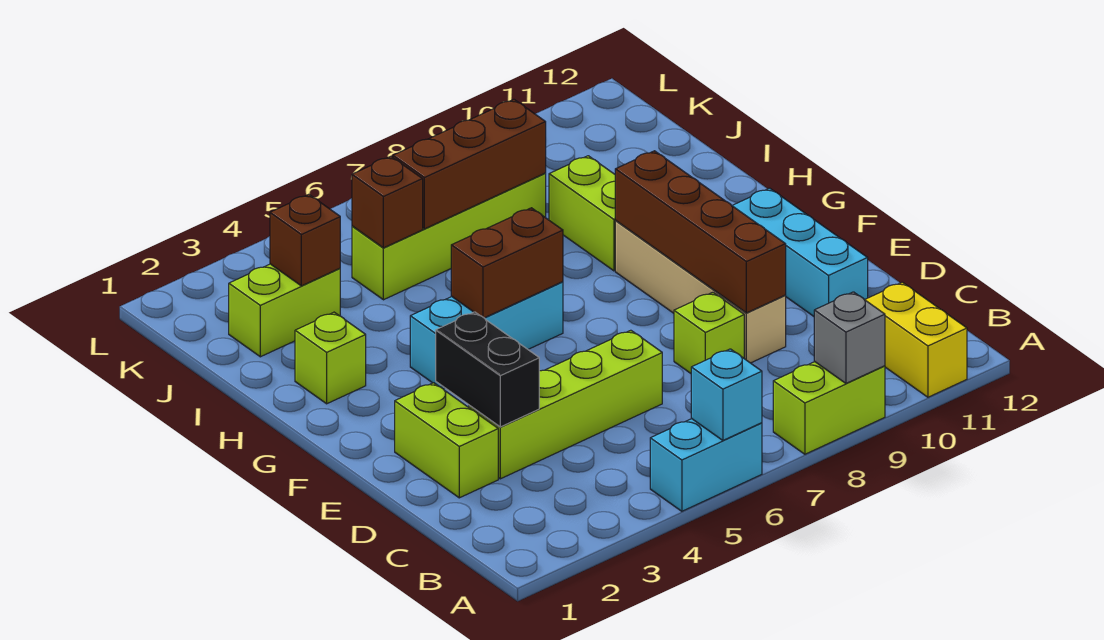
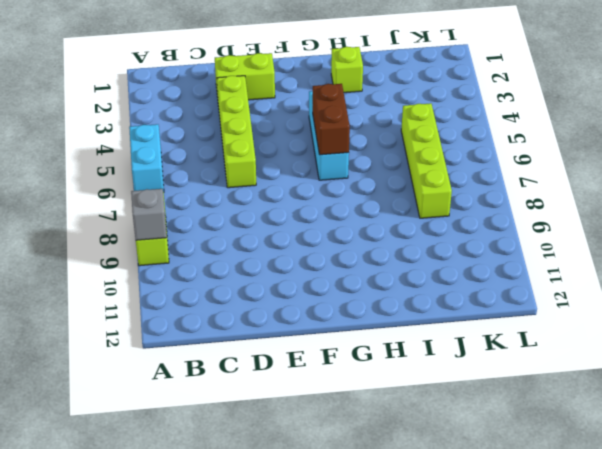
none -> yellow 1x2 brick [865,282,967,397]
none -> lime 1x1 brick [674,292,744,373]
none -> tan 1x4 brick [615,221,786,363]

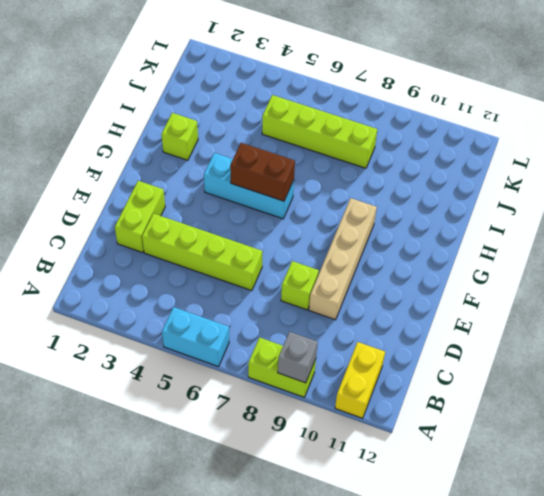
none -> cyan 1x3 brick [732,188,868,316]
none -> lime 1x2 brick [549,156,616,271]
none -> lime 1x2 brick [229,264,340,357]

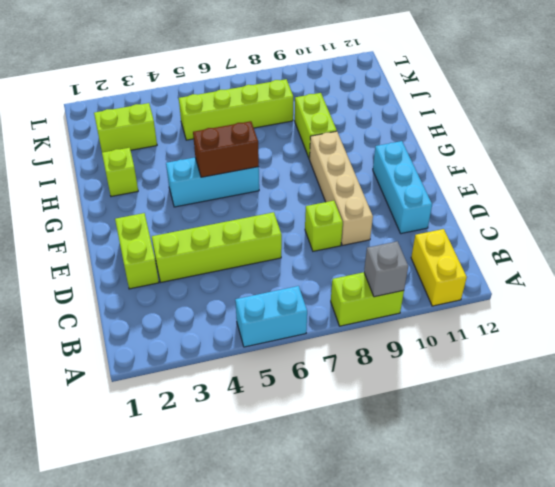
none -> cyan 1x1 brick [691,349,762,440]
none -> black 1x2 brick [436,312,539,427]
none -> brown 1x4 brick [615,151,786,313]

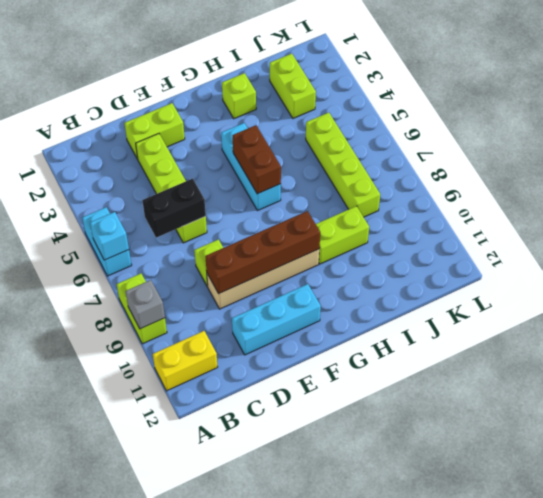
black 1x2 brick [142,179,206,238] -> black 1x2 brick moved to [436,312,539,427]
none -> brown 1x1 brick [270,194,340,286]
none -> brown 1x1 brick [352,156,423,248]
none -> brown 1x3 brick [393,99,546,229]

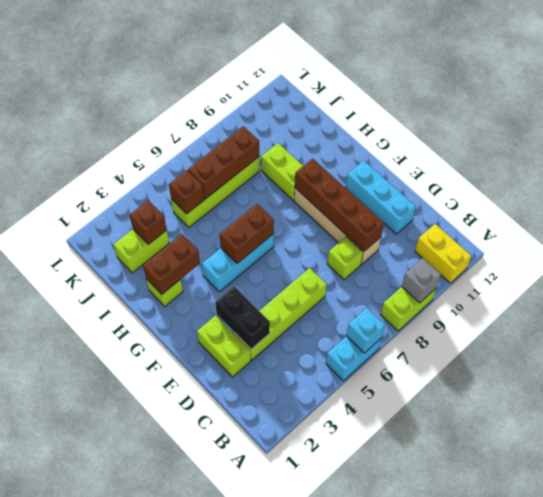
brown 1x2 brick [143,234,200,294] -> none

